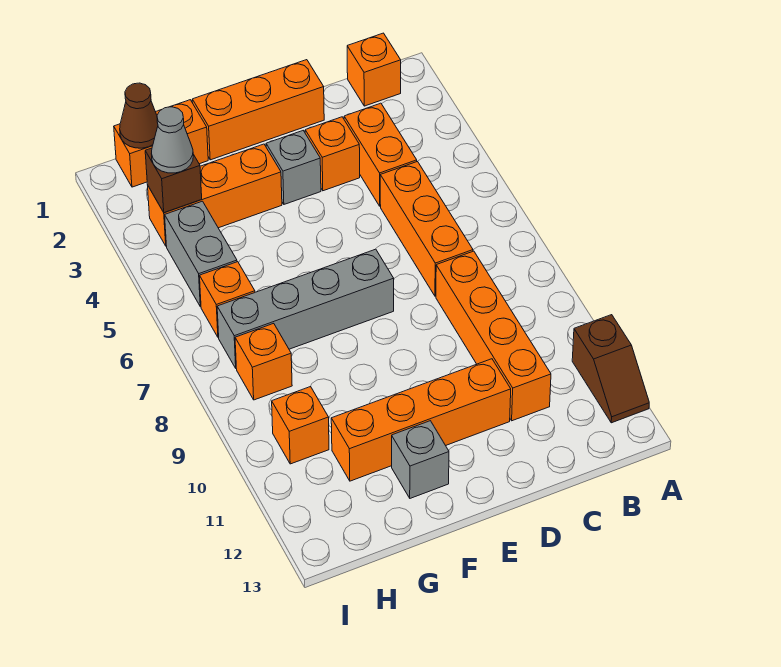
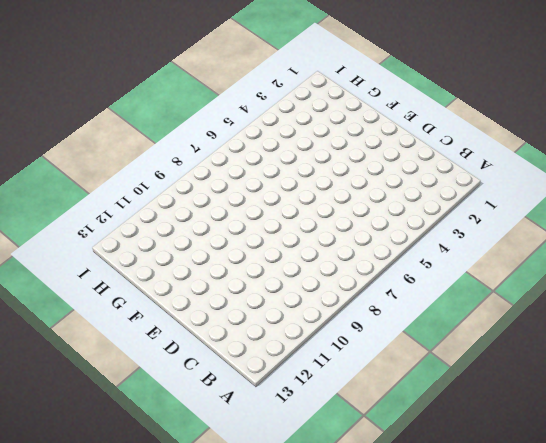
none -> brown 1x2 slope [572,315,649,423]
none -> orange 1x1 brick [347,33,401,106]
none -> orange 1x2 brick [344,103,417,206]

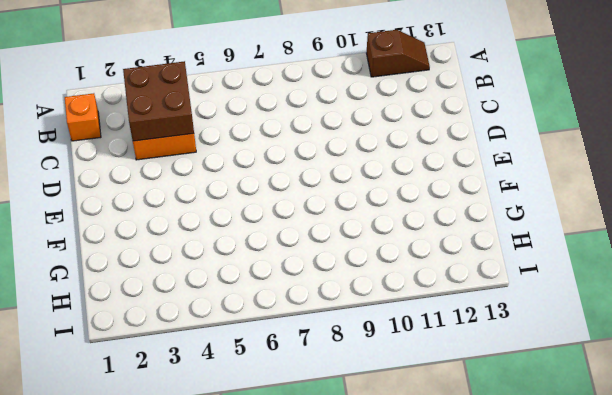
brown 2x2 brick [123,61,194,141] -> none
none -> orange 1x3 brick [380,161,473,296]
none -> orange 1x4 brick [436,251,551,421]
none -> orange 1x3 brick [192,60,324,160]

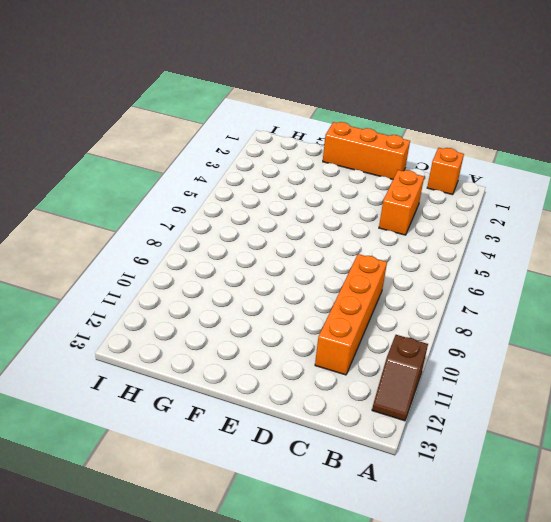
none -> orange 1x3 brick [380,161,473,296]
none -> orange 1x1 brick [305,117,360,191]
none -> orange 1x4 brick [331,359,511,481]

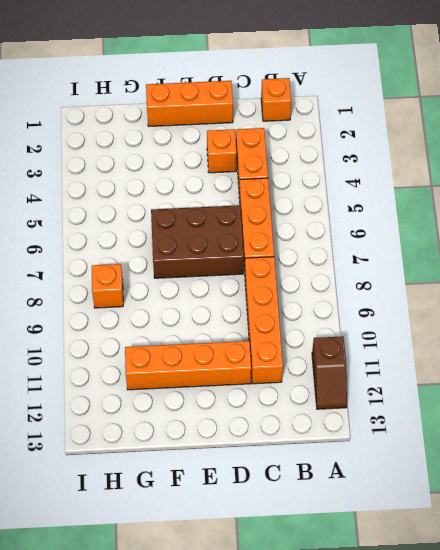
brown 2x3 brick [151,205,244,278] -> grey 1x4 brick [217,249,394,368]
none -> grey 1x1 brick [266,131,321,204]
none -> orange 1x3 brick [148,144,282,246]
none -> grey 1x1 brick [392,421,449,498]

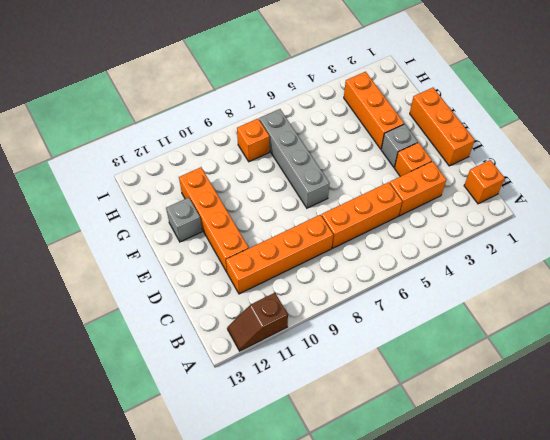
none -> orange 1x2 brick [114,100,208,187]
none -> grey 1x2 brick [165,201,237,307]
none -> orange 1x1 brick [200,262,255,337]

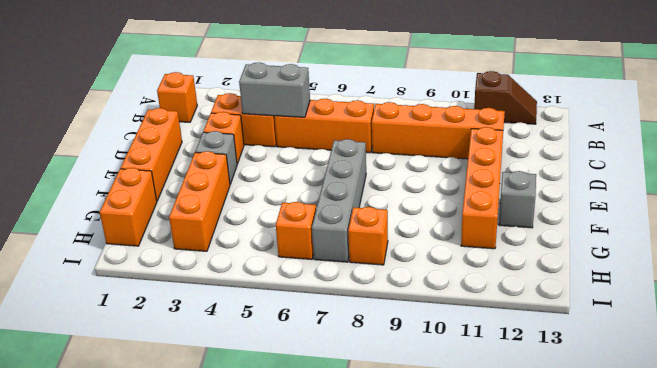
grey 1x2 brick [239,63,310,117] -> grey 1x2 brick moved to [165,201,237,307]
none -> orange 1x1 brick [272,387,329,464]
none -> brown 1x1 cone [120,83,158,148]
none -> brown 1x1 brick [145,148,202,213]

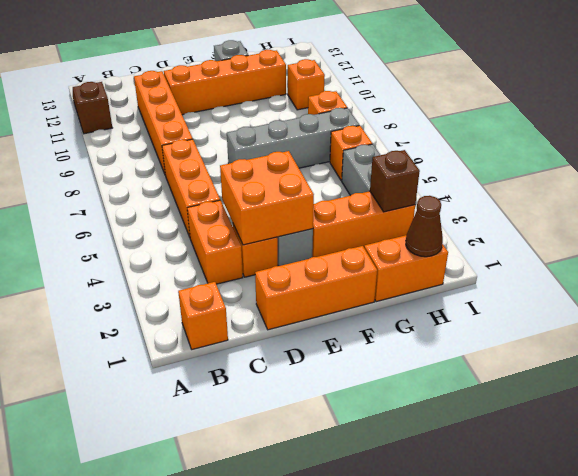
orange 2x2 brick [220,151,314,245] -> none
none -> grey 1x1 cone [151,107,193,173]

